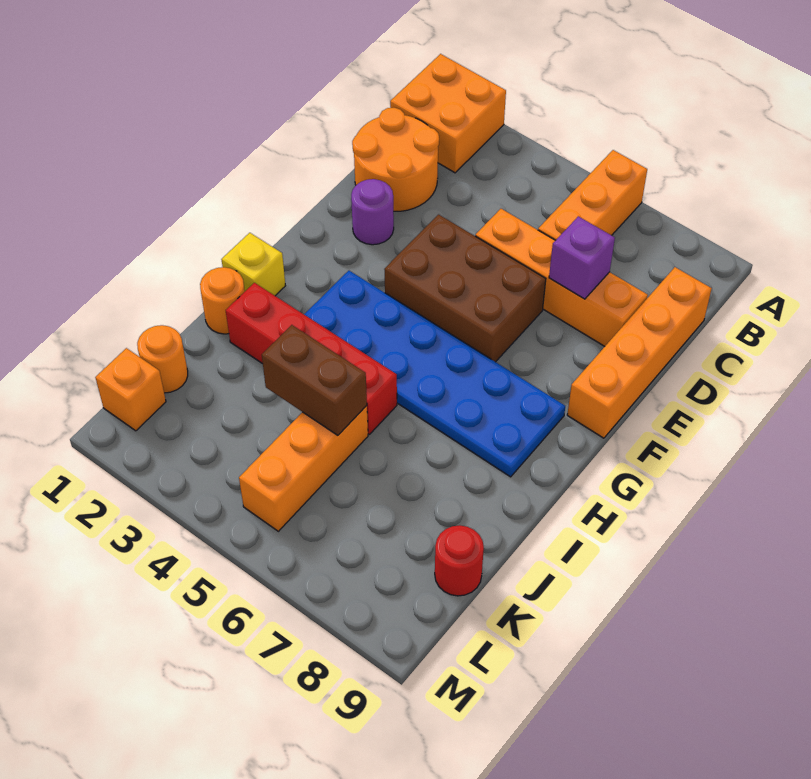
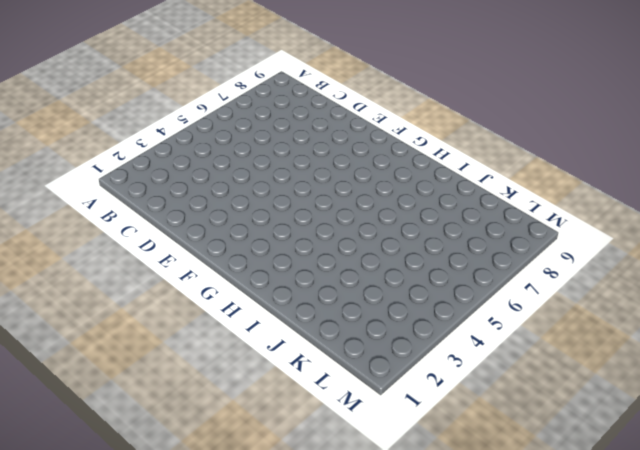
none -> orange 2x2 brick [390,54,506,173]
none -> orange 1x3 brick [538,150,647,240]
none -> orange 2x2 round brick [352,108,439,211]

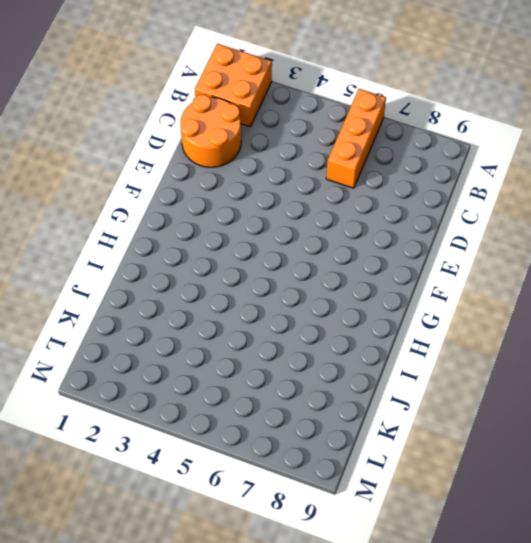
none -> orange 1x4 brick [567,267,712,438]
none -> orange 1x4 brick [475,209,648,346]
none -> purple 1x1 round brick [351,179,394,245]

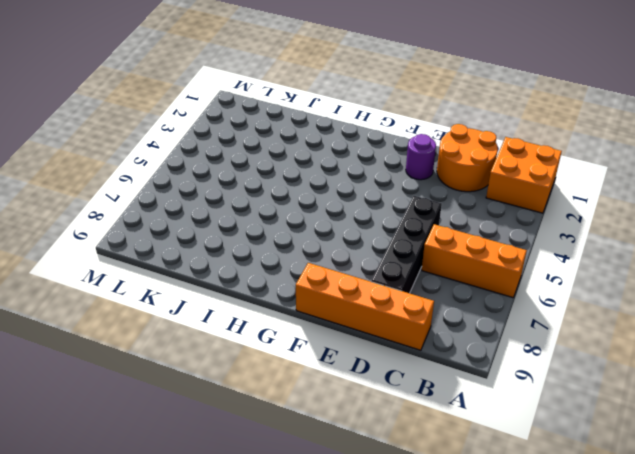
black 1x4 brick [371,196,442,293] -> orange 1x4 brick [475,209,648,346]
none -> brown 2x3 brick [384,215,546,362]
none -> blue 2x6 plate [304,271,565,477]
none -> yellow 1x1 brick [221,233,285,296]

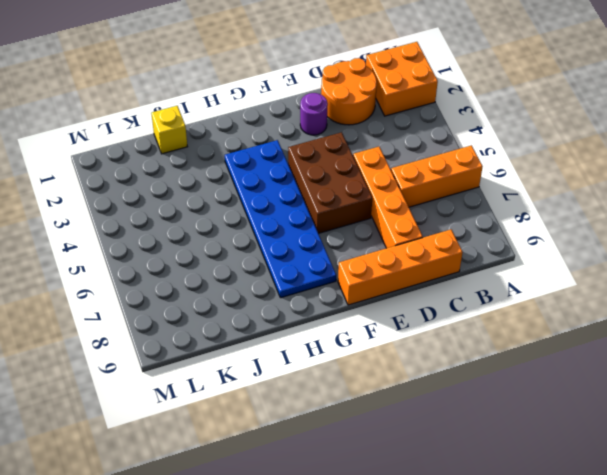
yellow 1x1 brick [151,106,187,154] -> yellow 1x1 brick moved to [221,233,285,296]
none -> orange 1x1 round brick [200,267,245,334]
none -> red 1x4 brick [226,283,397,434]
none -> orange 1x3 brick [239,406,368,531]

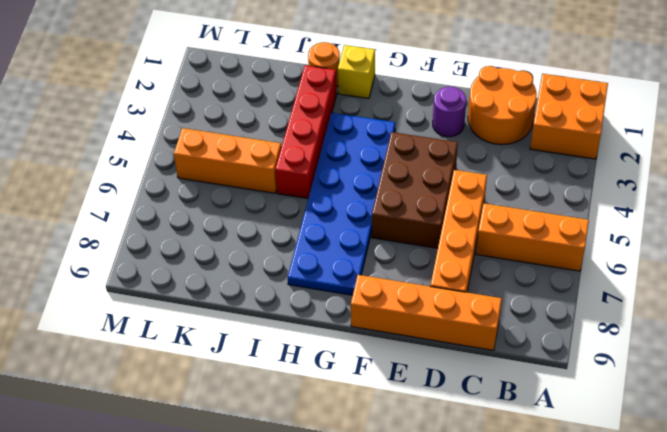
none -> orange 1x1 round brick [137,325,188,393]
none -> red 1x1 round brick [435,525,484,596]
none -> orange 1x1 brick [95,348,166,431]

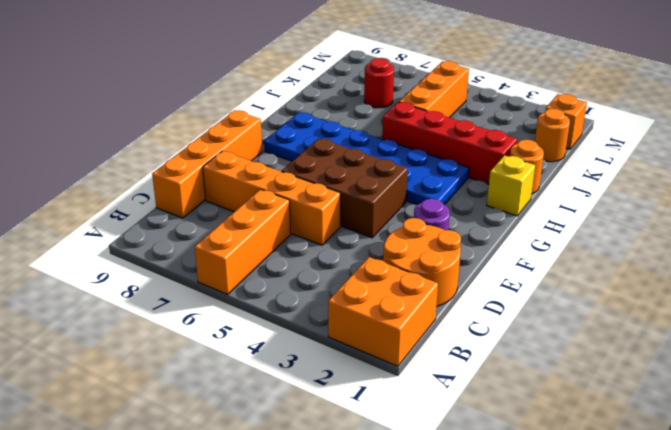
red 1x1 round brick [364,58,394,108] -> red 1x1 round brick moved to [435,525,484,596]
none -> purple 1x1 brick [549,216,615,299]
none -> brown 1x2 brick [262,325,367,435]

